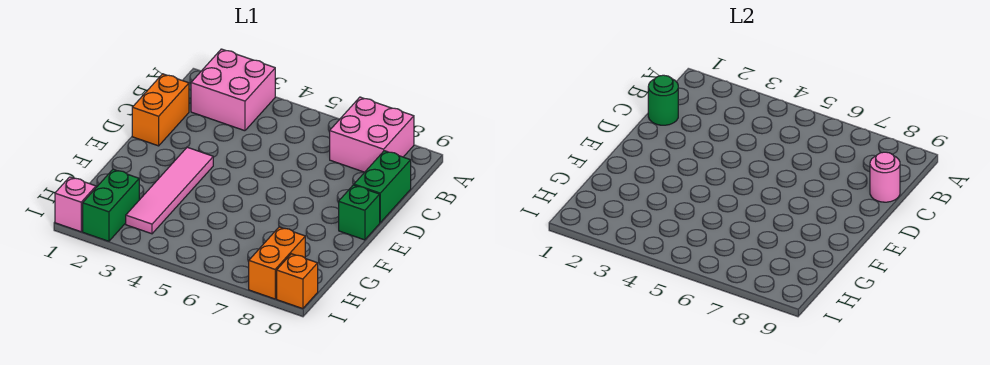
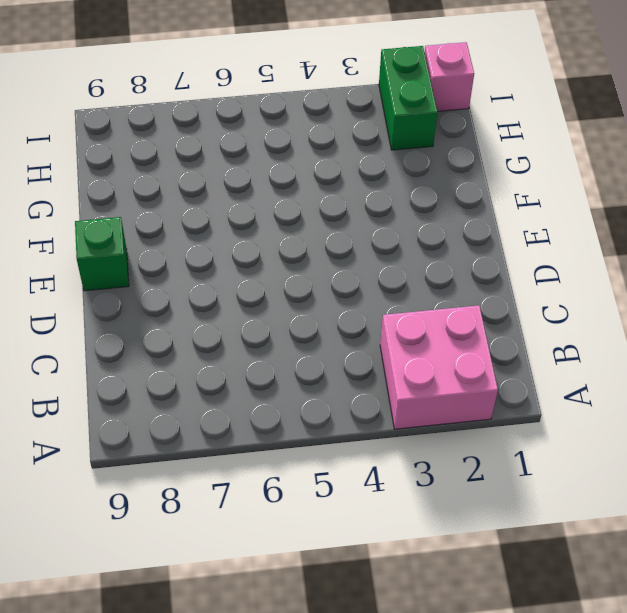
none -> pink 2x2 brick [330,97,414,172]
none -> orange 1x2 brick [132,74,189,146]
none -> green 1x2 brick [354,151,411,222]

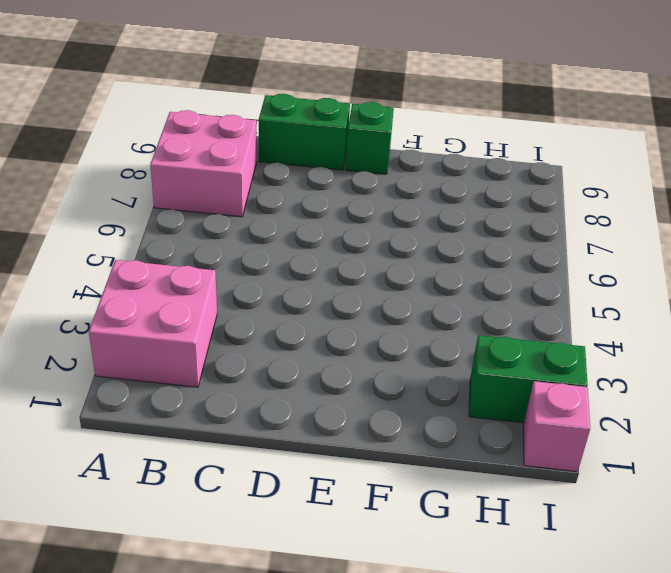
none -> orange 1x2 brick [132,74,189,146]
none -> pink 1x4 tile [126,147,213,234]
none -> orange 1x2 brick [249,227,305,299]

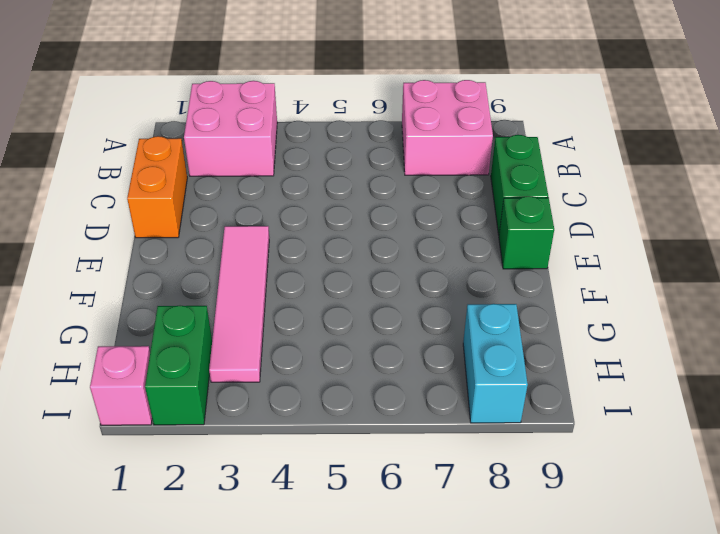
cyan 1x2 brick [463,304,528,423] -> orange 1x2 brick [249,227,305,299]
none -> orange 1x1 brick [277,254,318,309]
none -> green 1x1 round brick [648,75,678,125]
none -> pink 1x1 round brick [870,152,900,202]

